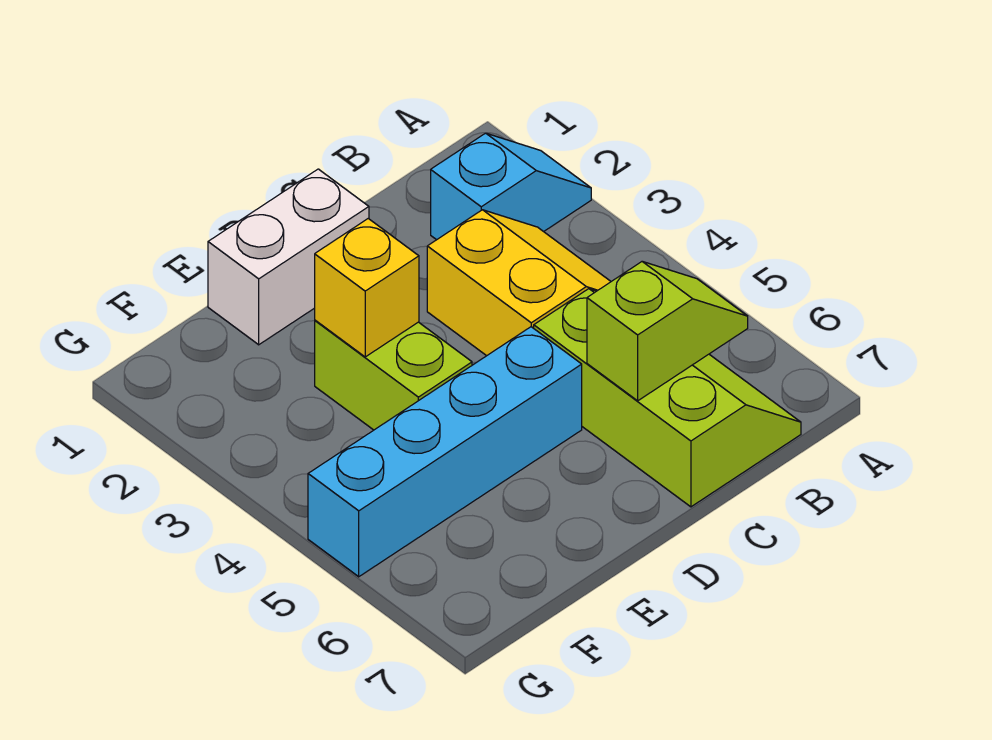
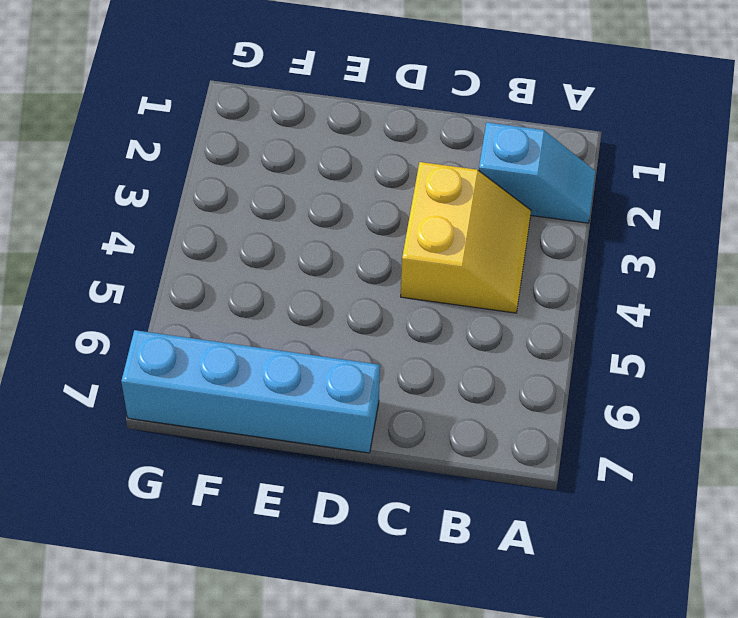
cyan 1x4 brick [121,330,380,453] -> cyan 1x4 brick moved to [308,327,582,577]
none -> lime 2x3 slope [534,289,801,507]
none -> white 1x2 brick [208,169,369,345]

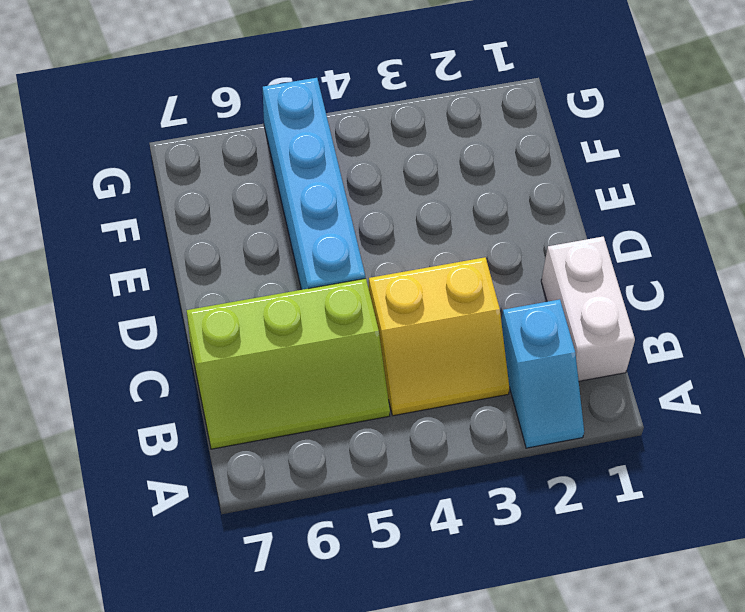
white 1x2 brick [541,237,635,381] -> white 1x2 brick moved to [208,169,369,345]
none -> lime 1x2 brick [315,320,472,430]
none -> lime 1x2 slope [587,262,748,401]

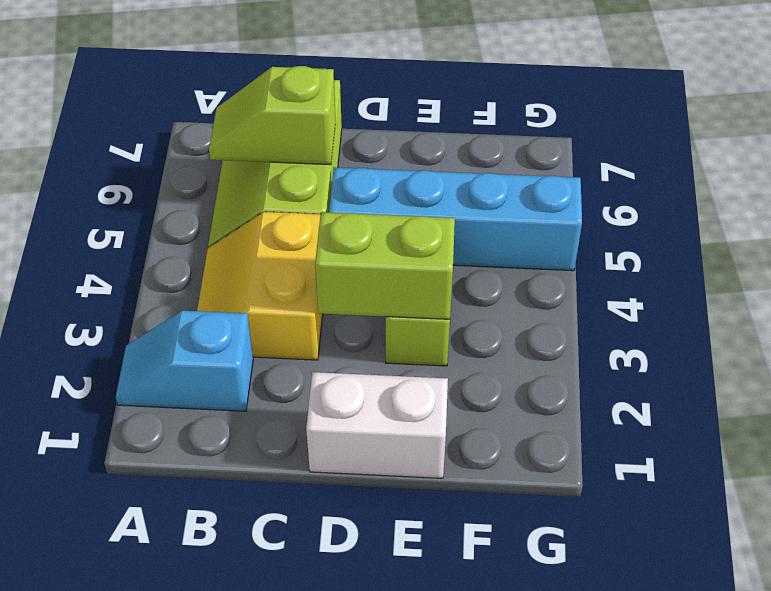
lime 1x2 brick [315,212,455,319] -> yellow 1x1 brick [315,219,419,357]

